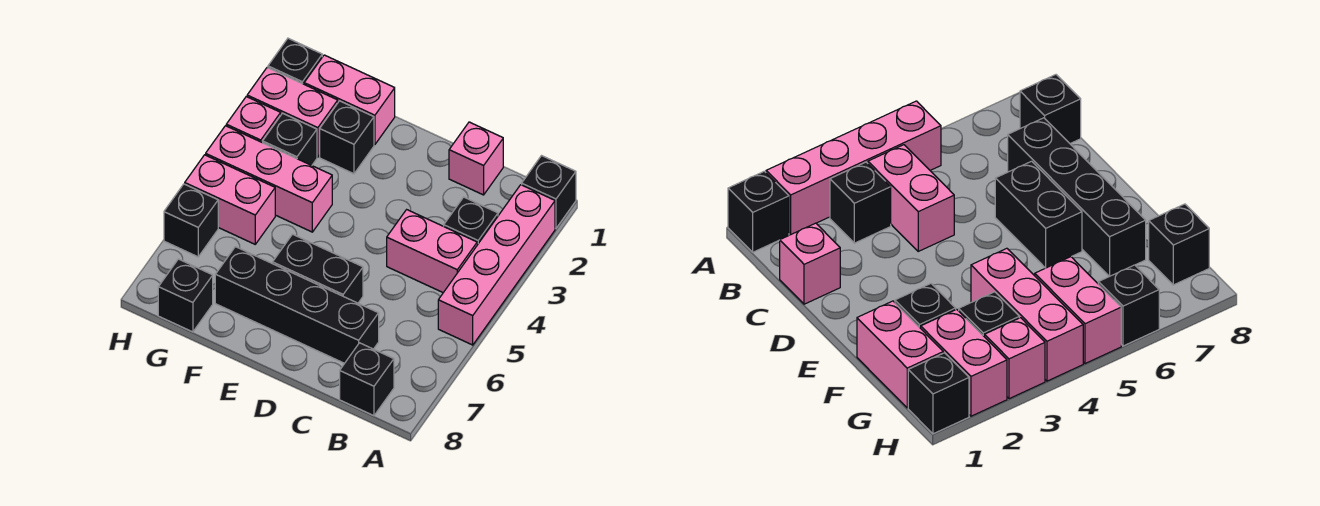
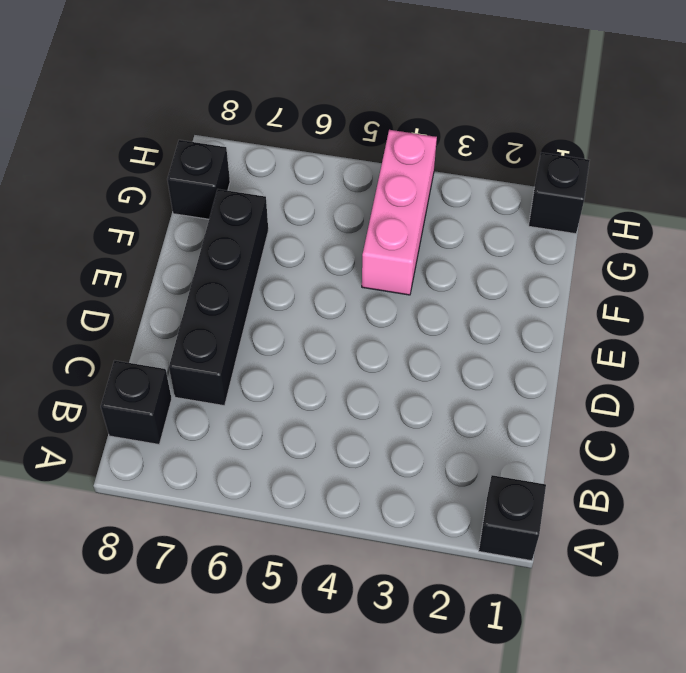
none -> pink 1x4 brick [438,185,555,345]
none -> black 1x1 brick [444,197,498,245]
none -> pink 1x2 brick [387,210,477,293]

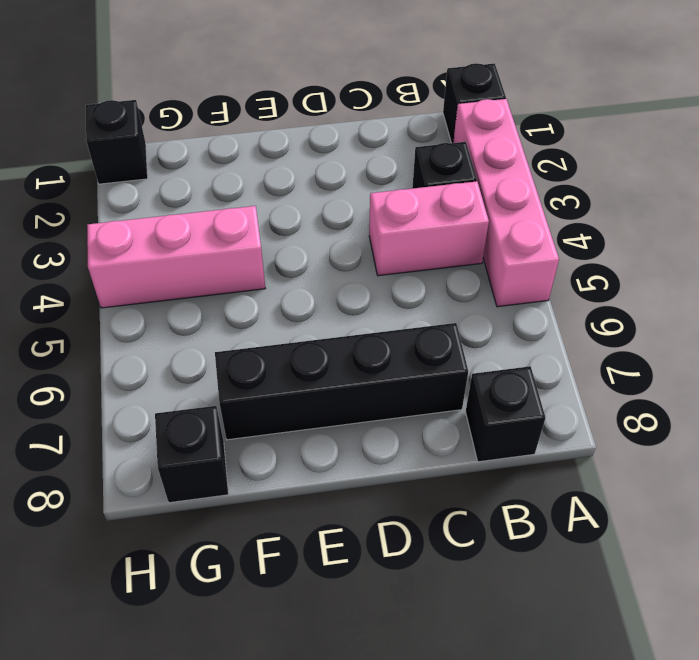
none -> pink 1x1 brick [449,122,503,195]
none -> black 1x2 brick [273,234,363,303]
none -> pink 1x2 brick [304,55,395,145]

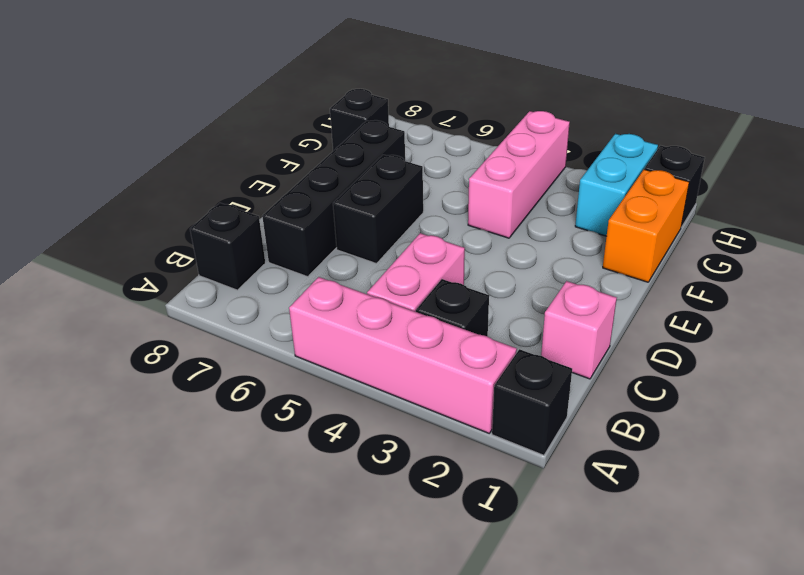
orange 1x2 brick [603,169,689,282] -> pink 1x2 brick [304,55,395,145]
cyan 1x2 brick [575,134,658,236] -> pink 1x2 brick [247,68,338,157]
none -> black 1x1 brick [320,101,374,174]
none -> black 1x1 brick [263,113,317,165]
none -> pink 1x2 brick [185,155,275,244]

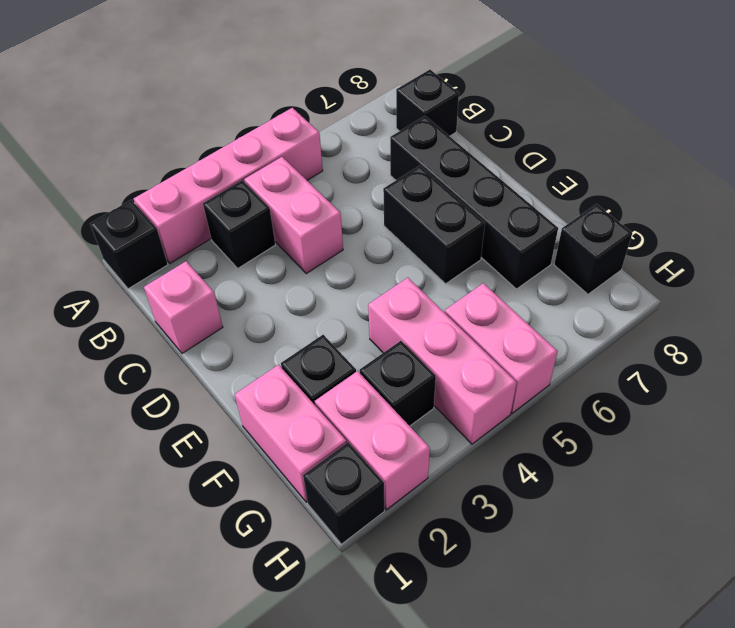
none -> pink 1x1 brick [226,97,281,143]
none -> black 1x1 brick [164,184,218,257]

